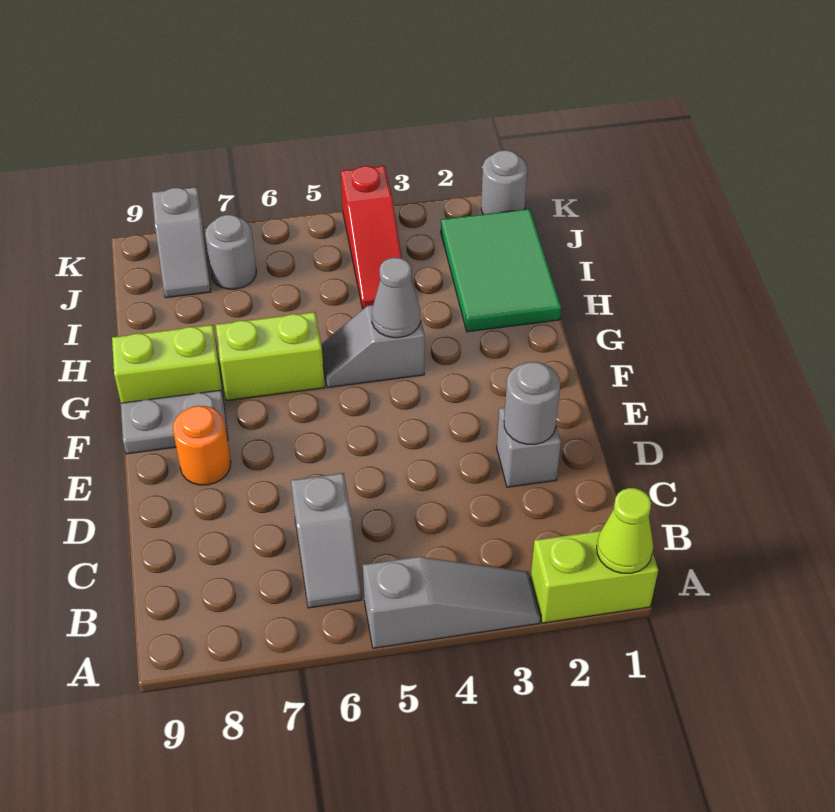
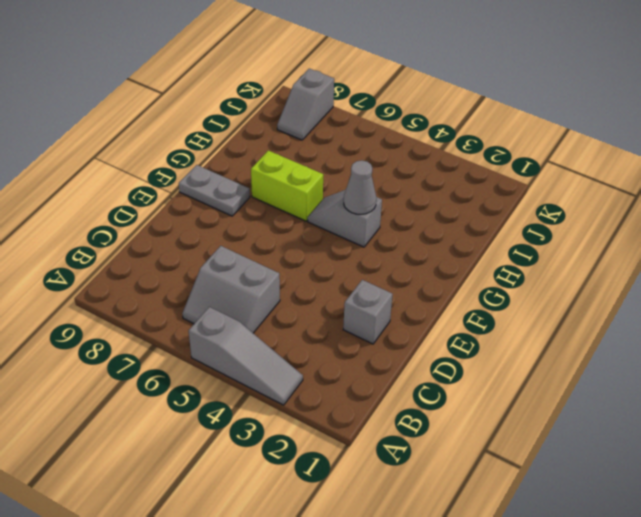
grey 2x2 slope [182,246,280,333] -> grey 1x2 slope [291,473,361,608]
none -> lime 1x2 brick [530,531,658,623]
none -> orange 1x1 round brick [173,406,231,485]
none -> lime 1x2 brick [112,325,223,403]

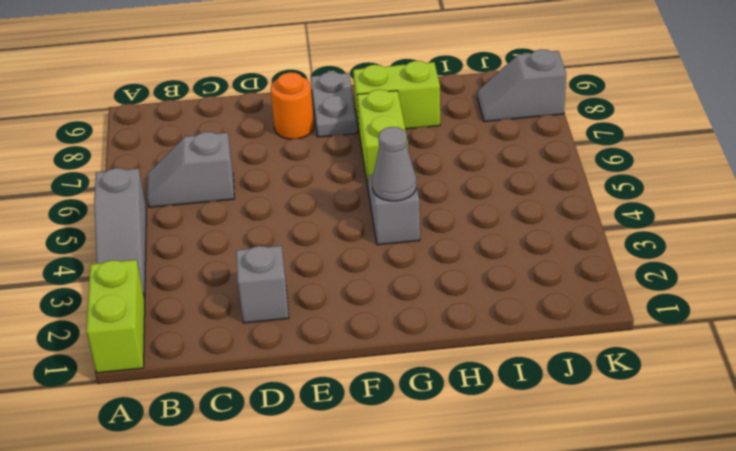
lime 1x2 brick [353,61,440,129] -> lime 1x2 brick turned to [112,325,223,403]
none -> green 2x3 tile [441,209,561,332]
none -> red 1x3 slope [341,166,402,309]
none -> grey 1x1 round brick [205,215,256,289]

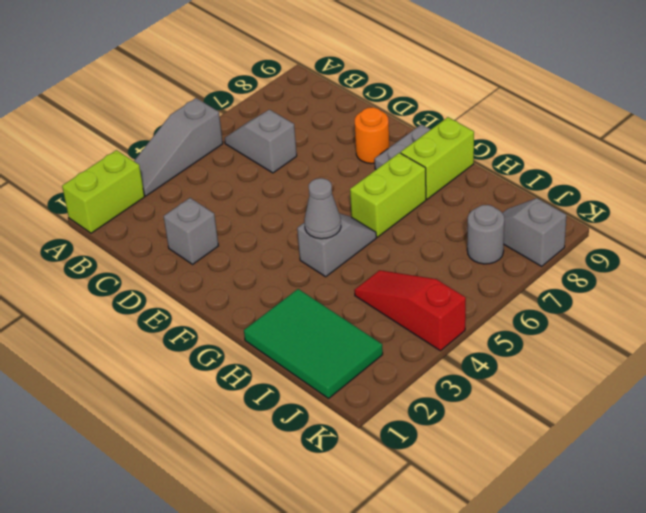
none -> grey 1x1 round brick [481,150,527,214]
none -> lime 1x1 cone [597,488,653,573]
none -> grey 1x1 round brick [504,362,560,444]

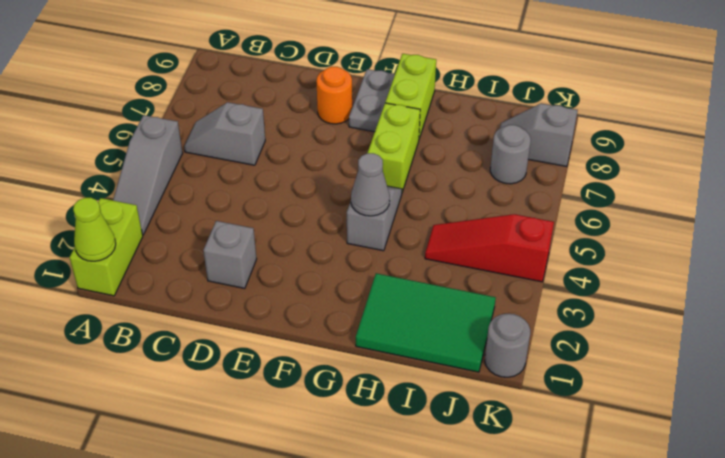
none -> grey 1x1 round brick [504,362,560,444]

